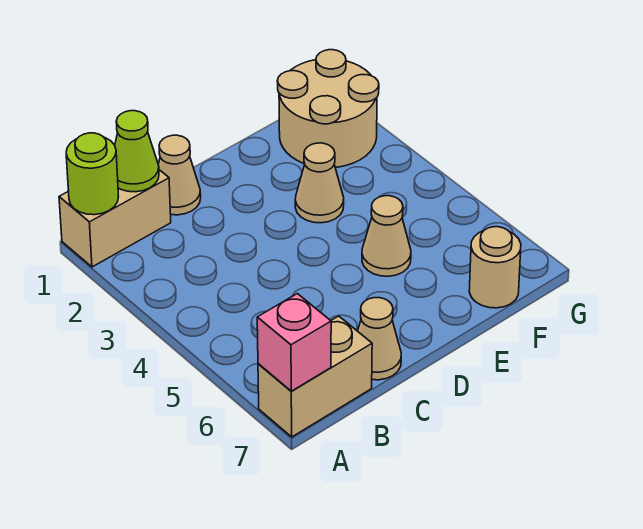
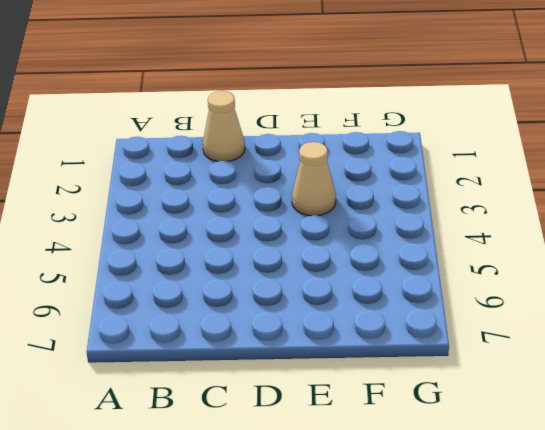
none -> tan 1x2 brick [59,170,171,267]
none -> tan 1x2 brick [258,316,372,437]

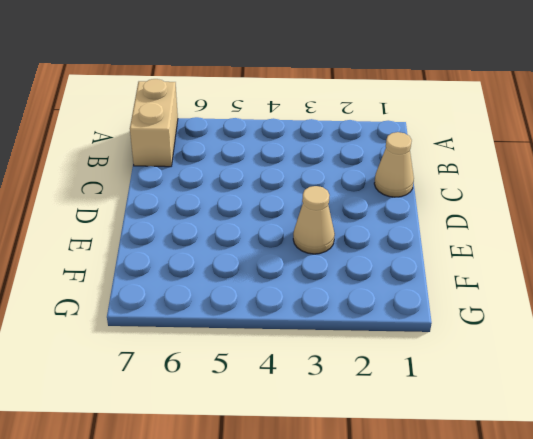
none -> tan 1x2 brick [59,170,171,267]
none -> tan 1x1 cone [358,298,401,380]

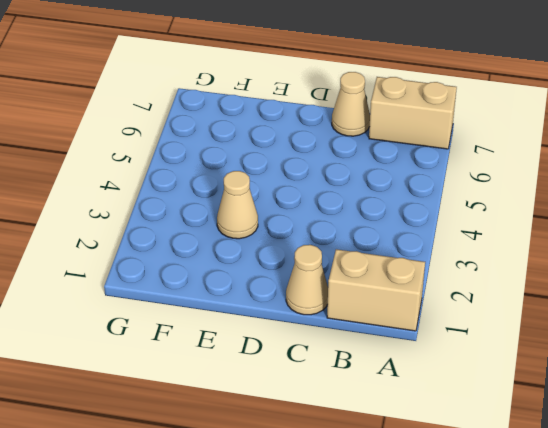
none -> tan 1x1 cone [362,196,411,276]
none -> tan 2x2 round brick [277,50,379,167]

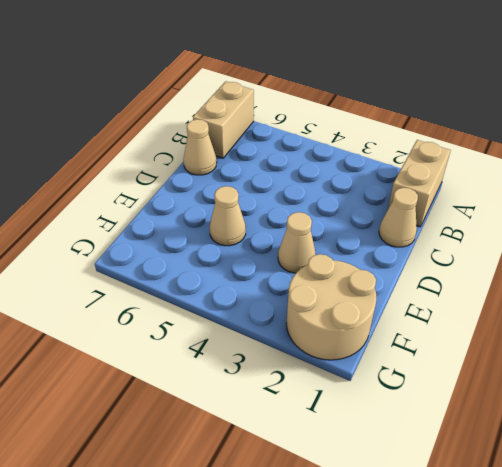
none -> tan 1x1 round brick [469,227,521,308]
none -> lime 1x1 round brick [66,133,118,215]

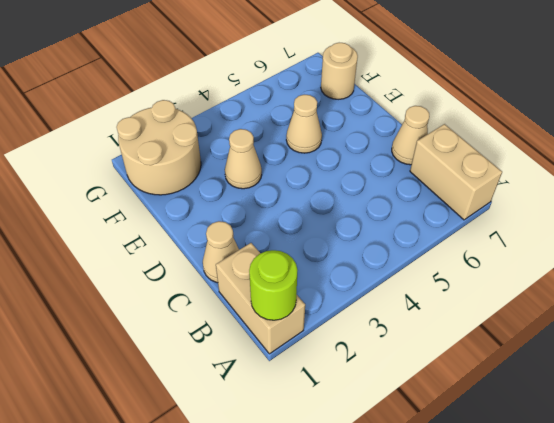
none -> pink 1x1 brick [257,294,331,391]
none -> lime 1x1 cone [115,111,159,192]

